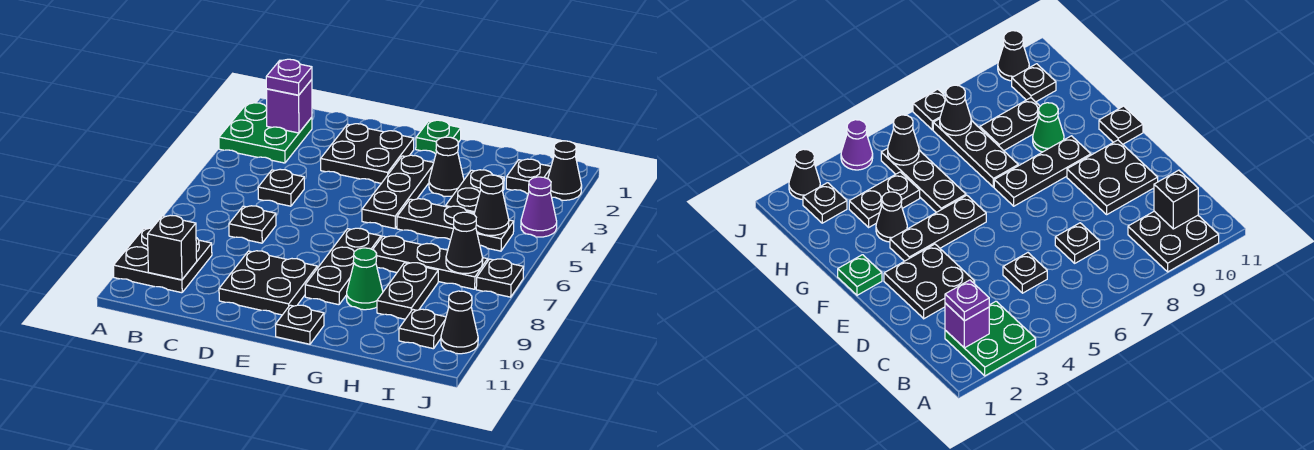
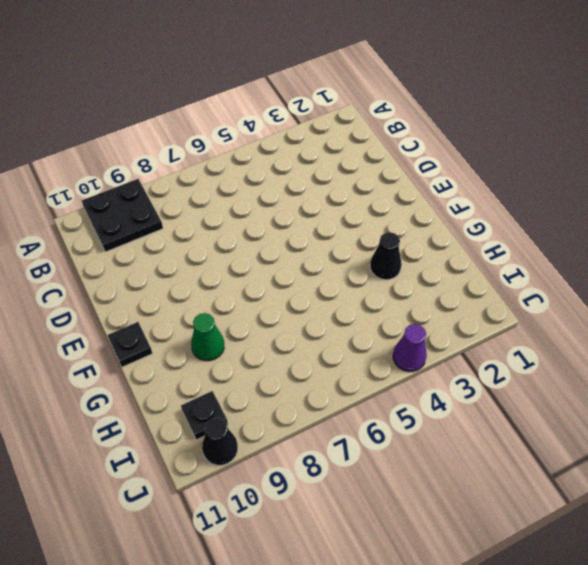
none -> green 2x2 plate [219,103,312,163]
none -> black 1x1 plate [258,169,304,206]
none -> black 1x1 plate [229,206,276,243]

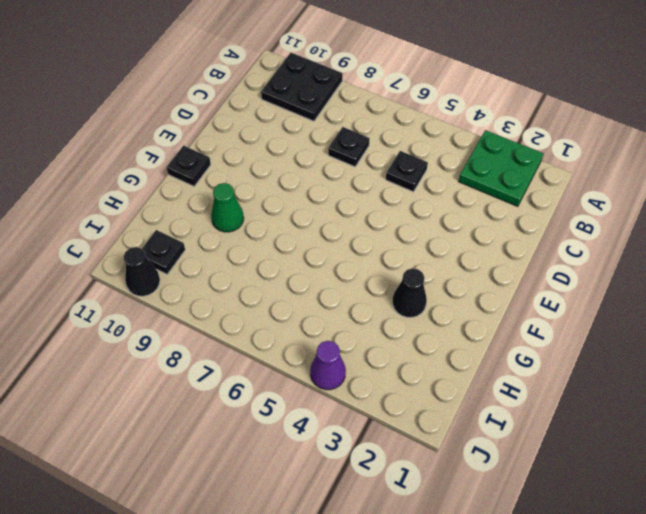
none -> black 2x2 plate [321,124,414,183]
none -> black 2x2 plate [219,251,317,315]
none -> green 1x1 plate [416,120,461,154]

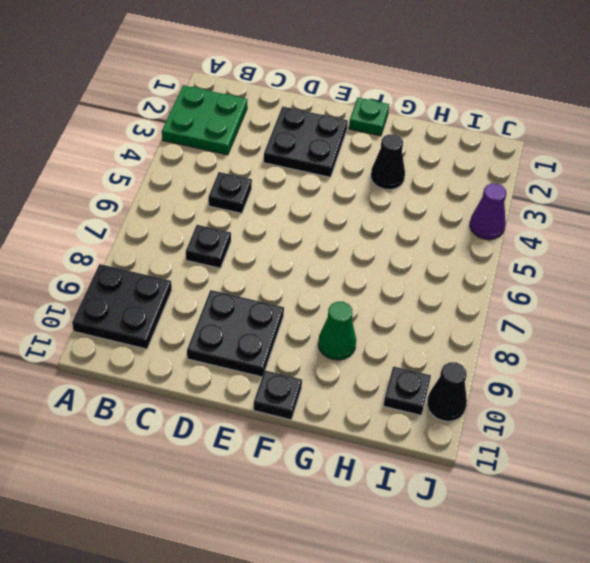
none -> black 1x3 plate [362,155,434,228]
none -> black 1x3 plate [305,228,381,305]
none -> black 1x3 plate [397,199,514,251]

